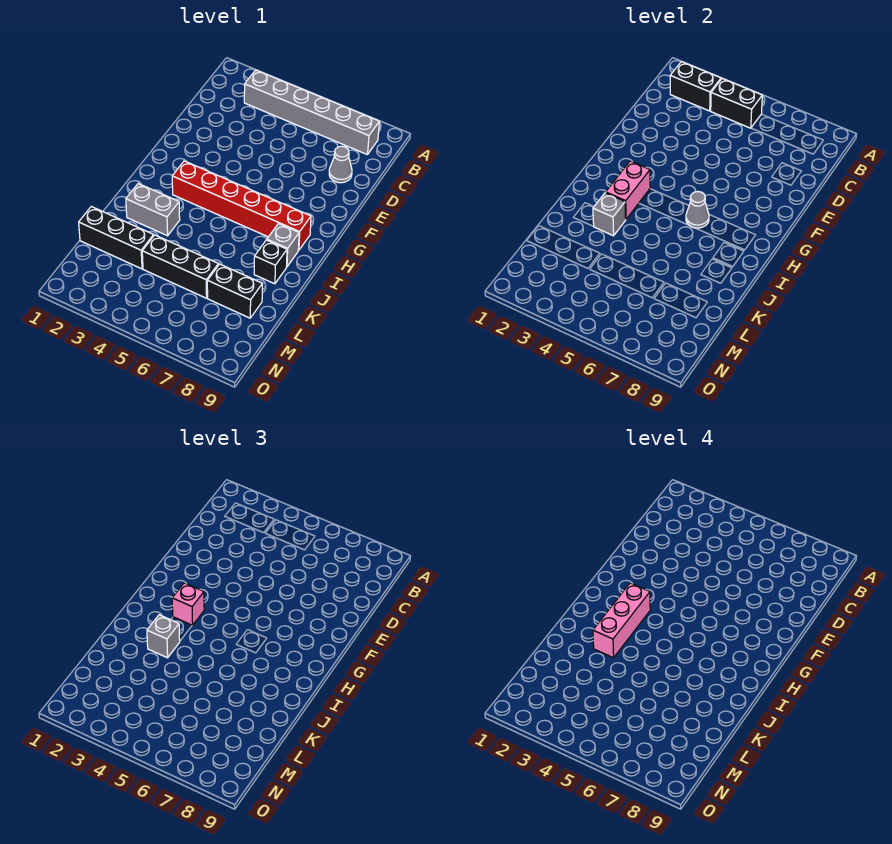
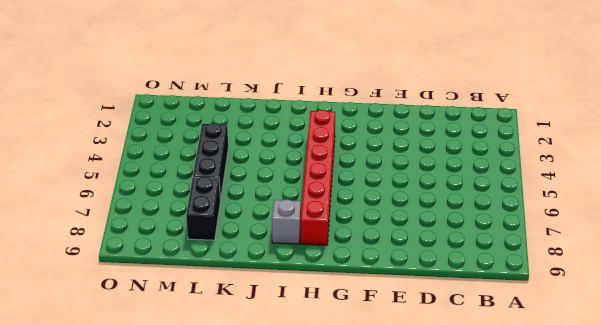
none -> grey 1x6 brick [244,70,379,155]
none -> grey 1x1 cone [329,146,352,183]
none -> grey 1x2 brick [126,184,180,236]

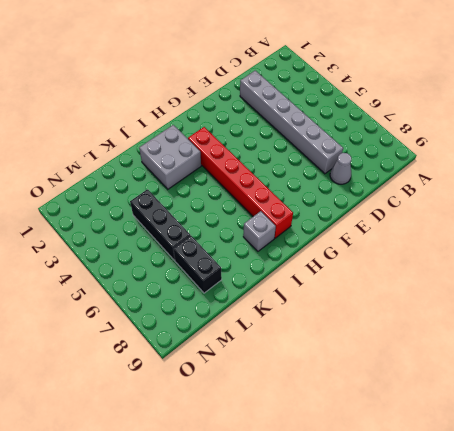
grey 1x6 brick [240,71,343,174] -> grey 1x6 brick moved to [244,70,379,155]
grey 2x2 brick [139,125,201,189] -> grey 1x2 brick [126,184,180,236]
none -> black 1x1 brick [254,240,287,284]
none -> black 1x3 brick [79,207,154,269]
none -> black 1x2 brick [670,62,721,111]

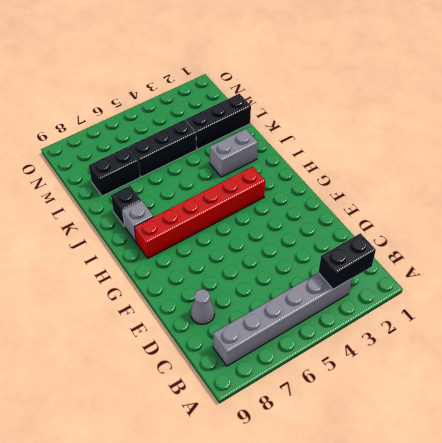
none -> black 1x2 brick [711,78,762,128]
none -> pink 1x2 brick [606,161,650,219]
none -> grey 1x1 cone [686,191,709,228]

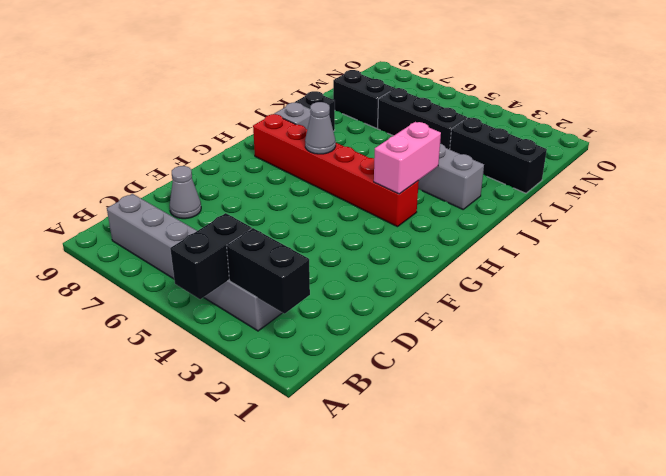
black 1x2 brick [170,213,252,299] -> black 1x2 brick turned to [711,78,762,128]
none -> grey 1x1 brick [593,193,626,236]
none -> pink 1x1 brick [172,583,204,625]
none -> grey 1x1 brick [147,615,180,658]

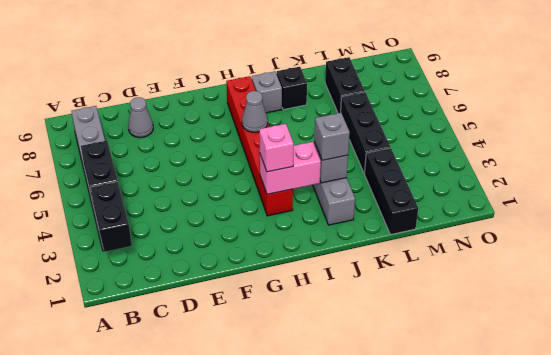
none -> pink 1x3 brick [593,583,650,658]

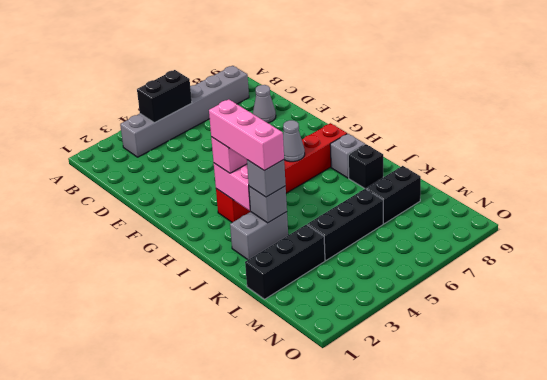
none -> black 1x2 brick [670,62,721,111]

